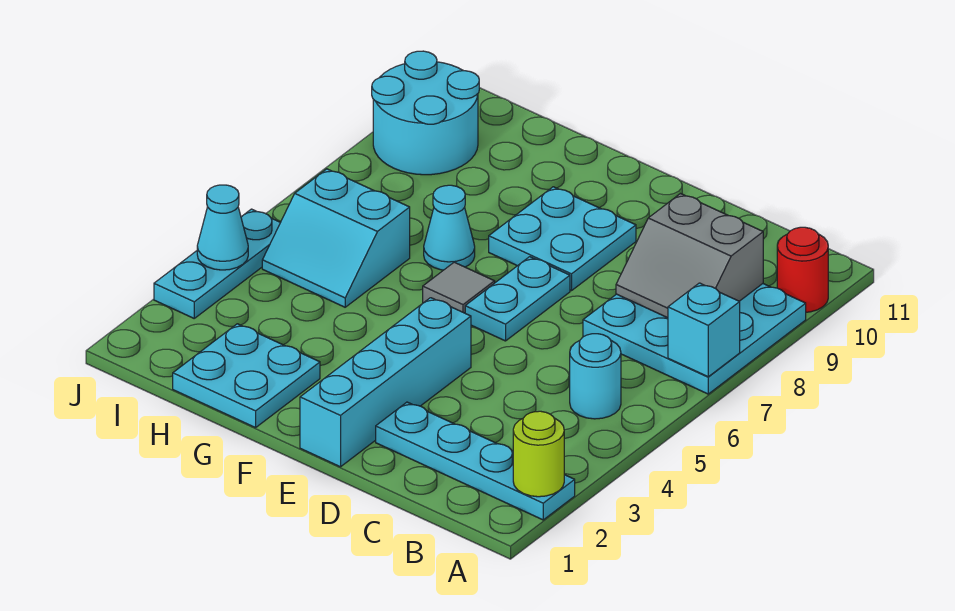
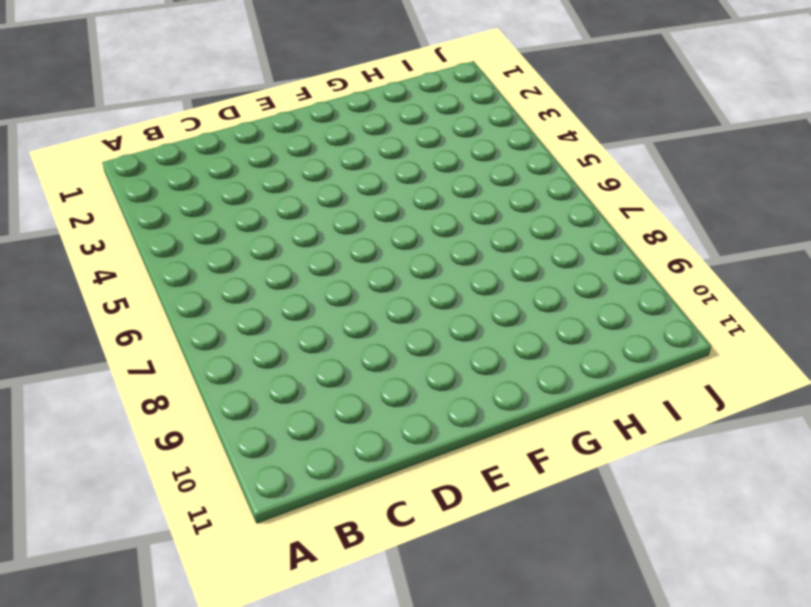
none -> cyan 1x4 plate [376,402,575,520]
none -> cyan 3x3 plate [583,284,806,394]
none -> red 1x1 round brick [777,227,828,312]

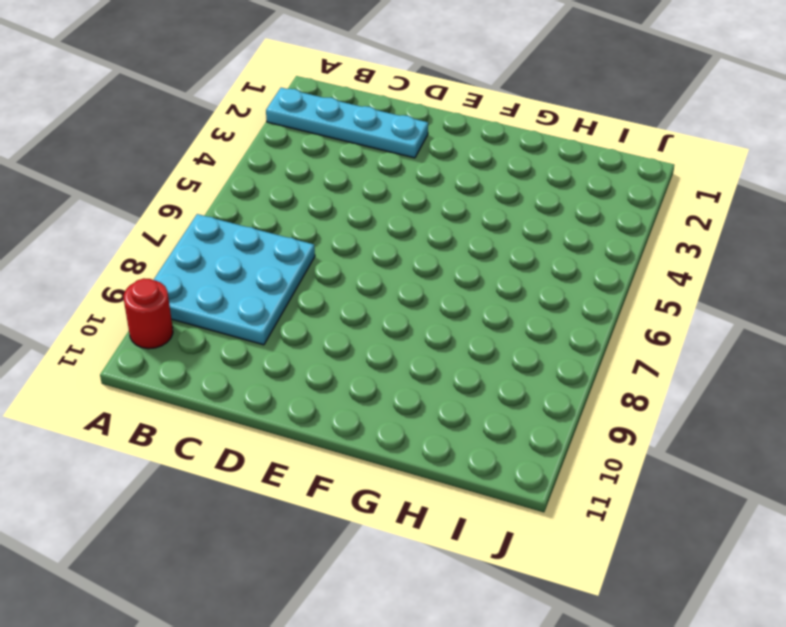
none -> cyan 1x1 round brick [570,334,621,419]
none -> cyan 1x4 brick [300,298,471,467]
none -> cyan 1x2 plate [465,257,570,341]

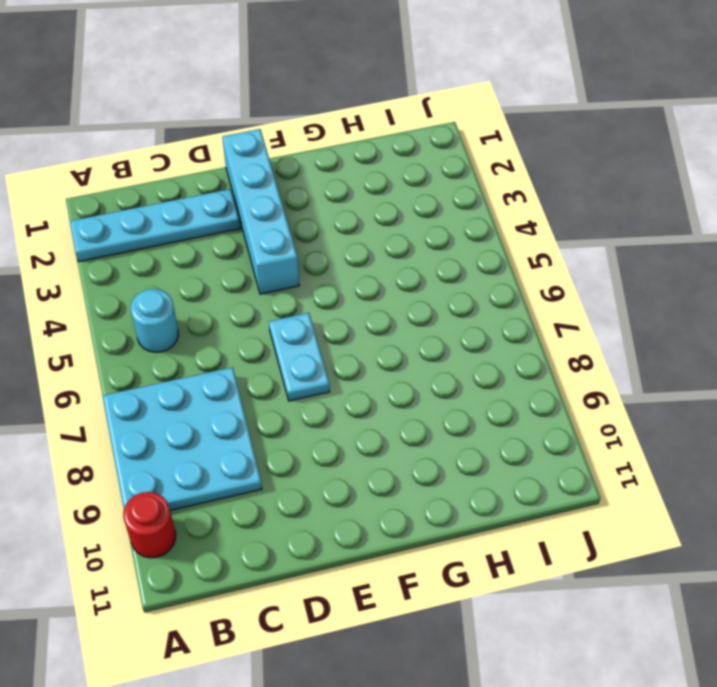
none -> cyan 2x2 plate [489,187,636,291]
none -> grey 1x1 tile [423,262,495,313]
none -> cyan 2x2 plate [173,324,320,428]

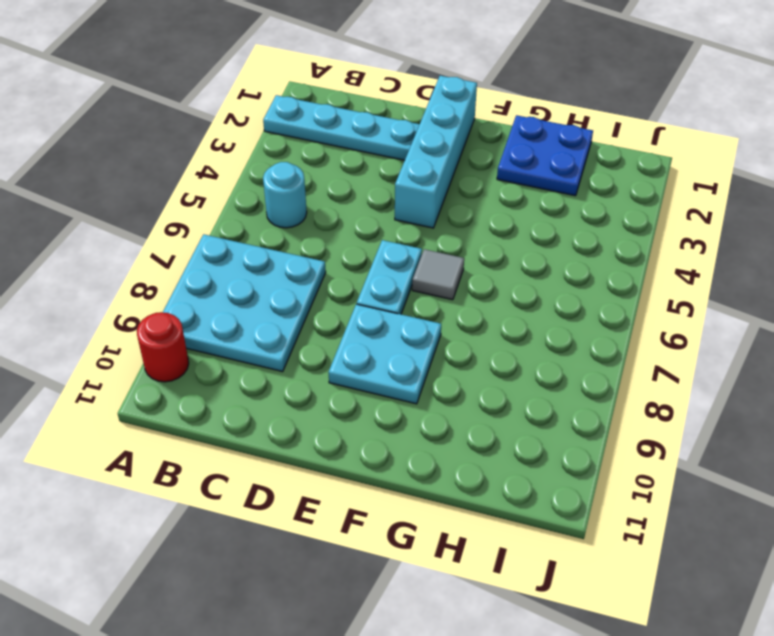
blue 2x2 plate [497,115,593,196] -> cyan 2x2 plate [173,324,320,428]
none -> cyan 1x1 cone [424,185,475,270]
none -> cyan 2x2 slope [262,169,410,307]
none -> cyan 2x2 round brick [372,51,479,175]

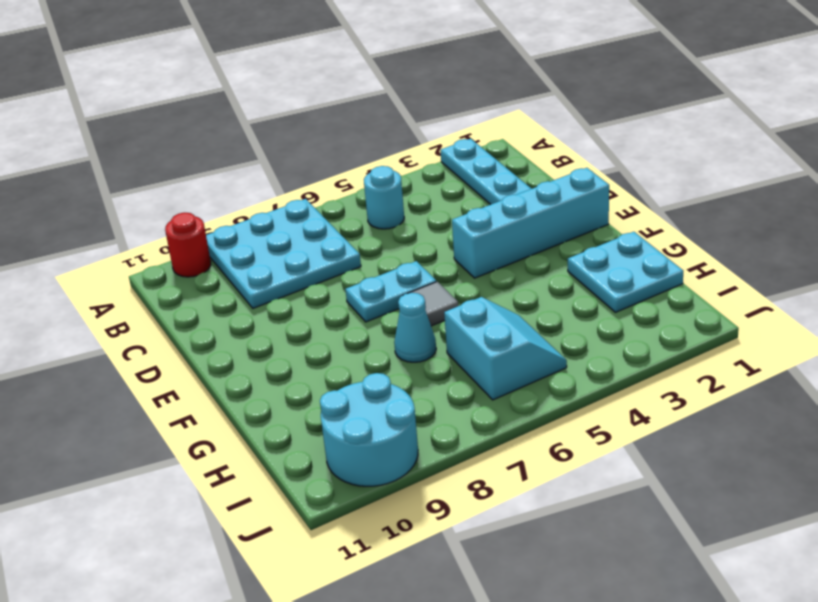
none -> cyan 2x2 plate [489,187,636,291]
none -> cyan 1x3 plate [154,209,280,318]
none -> lime 1x1 round brick [513,411,564,497]

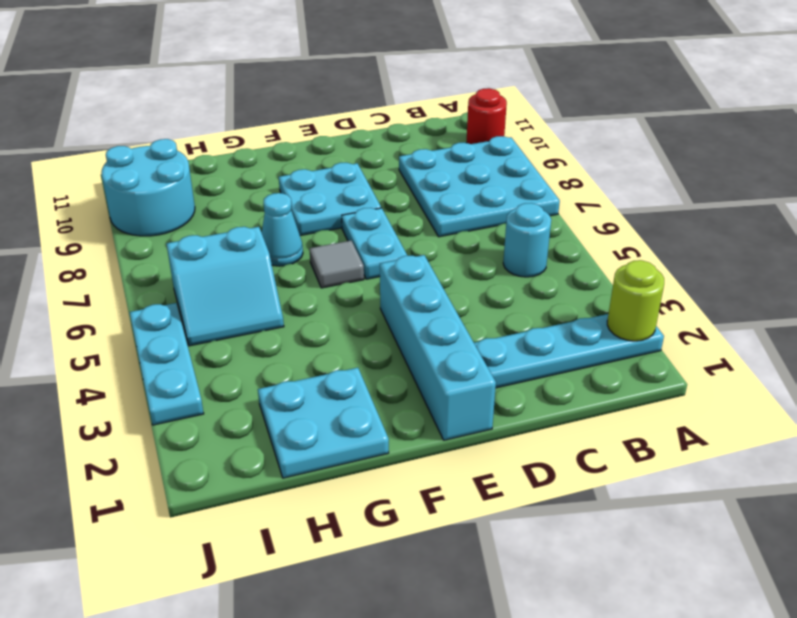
none -> cyan 1x1 brick [668,283,740,377]
none -> grey 2x2 slope [616,194,763,318]
none -> cyan 1x1 cone [197,185,248,270]

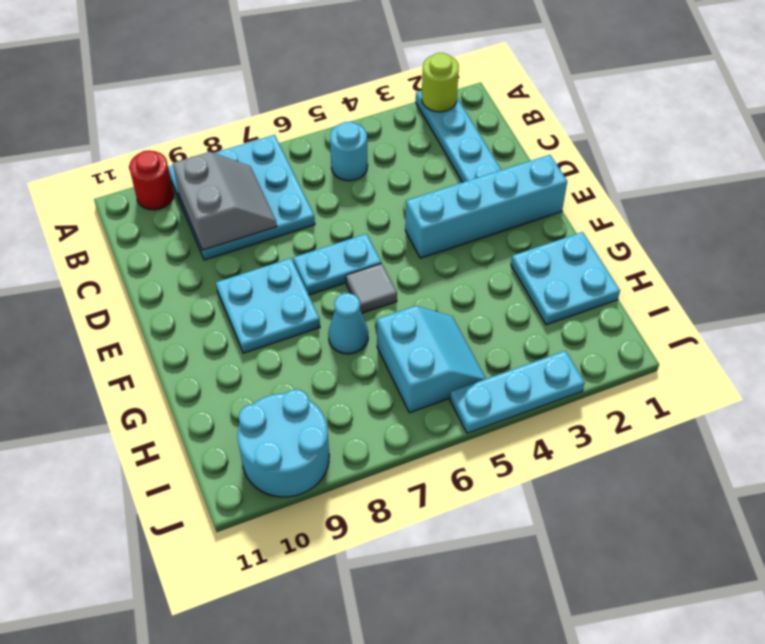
none -> cyan 1x1 brick [668,283,740,377]
none -> cyan 1x1 cone [197,185,248,270]

